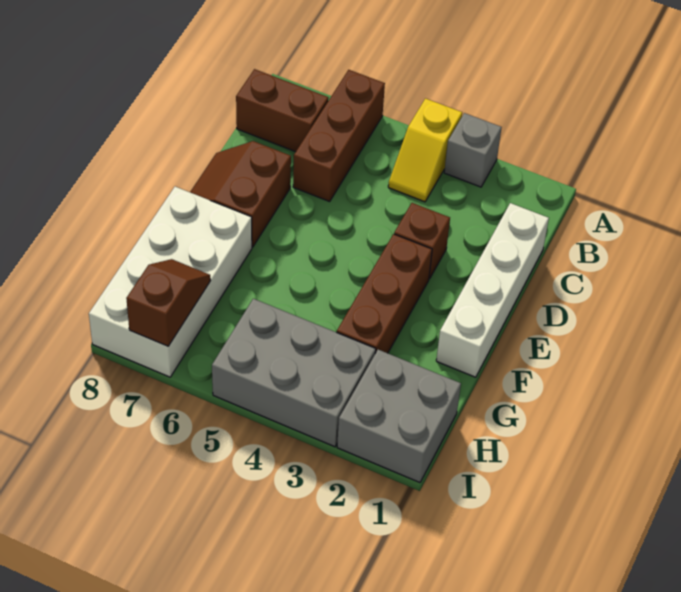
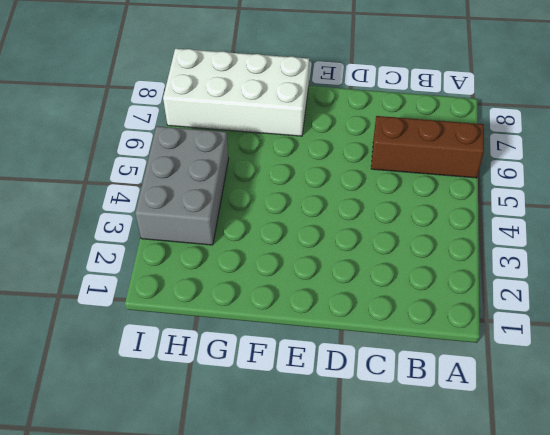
none -> grey 1x1 brick [444,113,502,187]
none -> yellow 1x2 slope [388,99,462,202]
none -> brown 1x2 brick [236,69,329,152]

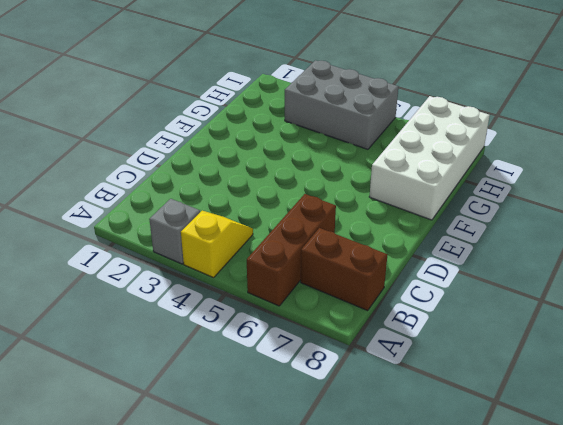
none -> white 1x4 brick [436,203,549,377]
none -> brown 1x1 brick [394,203,450,279]
none -> brown 2x2 slope [190,141,291,247]

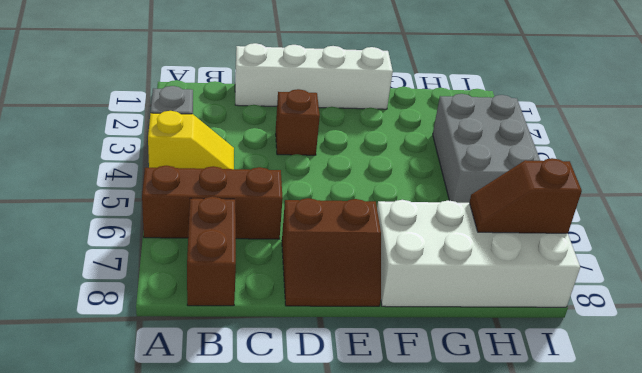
none -> brown 1x3 brick [337,234,432,353]
none -> grey 2x2 brick [337,350,461,483]

